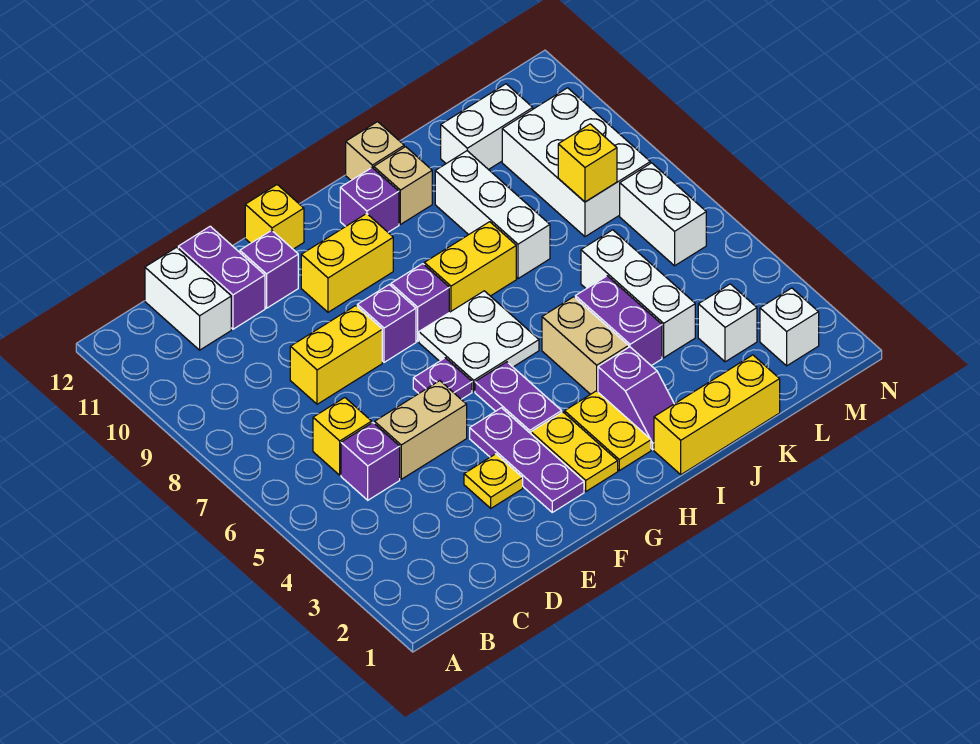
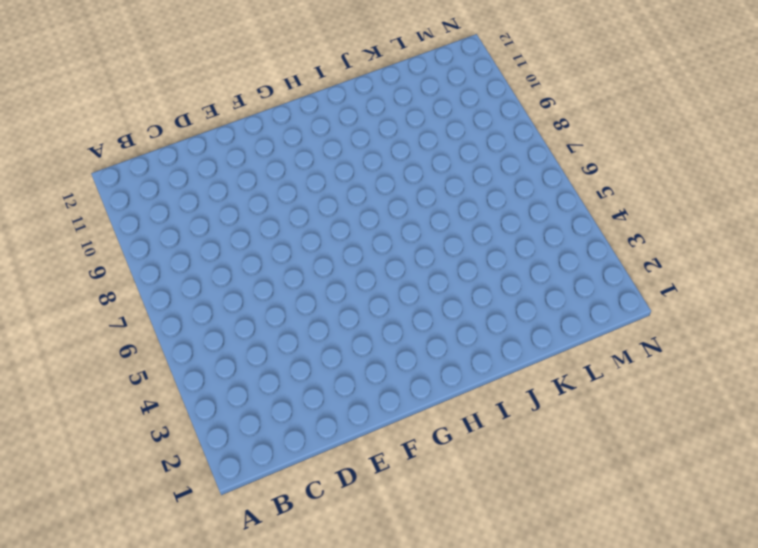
none -> purple 1x1 brick [341,423,400,500]
none -> yellow 1x1 brick [313,398,372,475]
none -> white 1x2 brick [145,247,231,350]
none -> tan 1x2 brick [375,381,467,479]

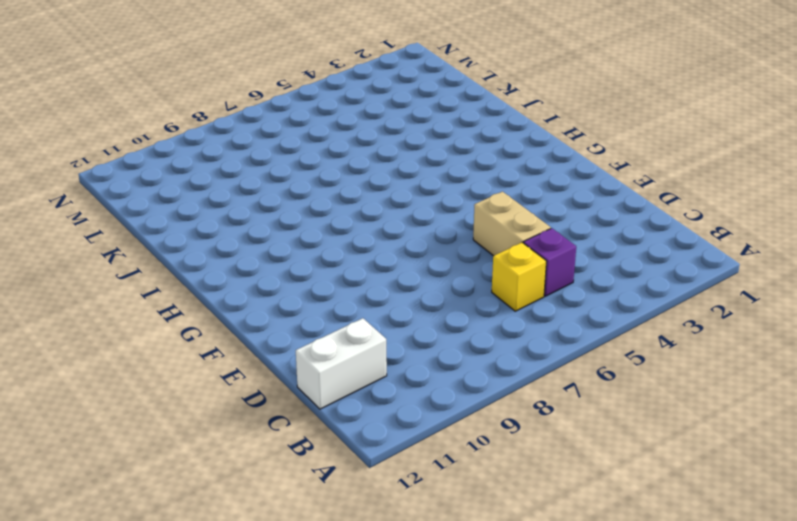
none -> yellow 1x2 brick [290,306,382,404]
none -> purple 1x2 brick [178,226,265,329]
none -> yellow 1x1 plate [464,454,523,508]
none -> purple 1x1 brick [240,230,298,308]

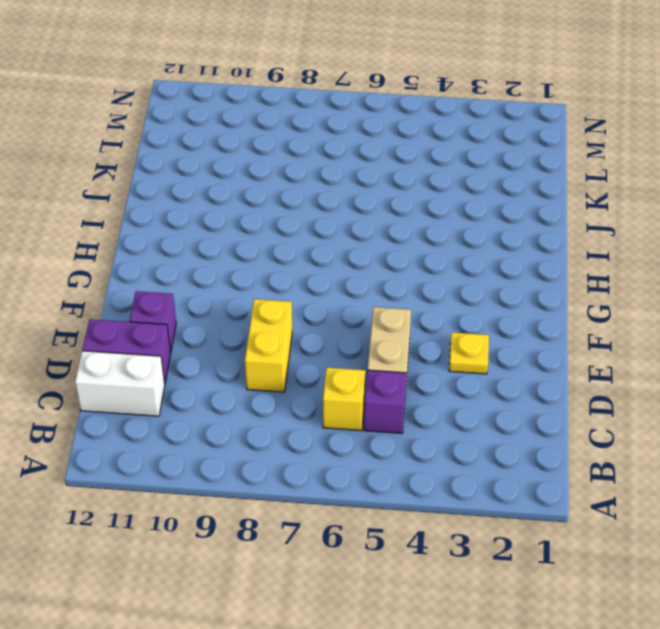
none -> purple 1x3 plate [470,408,584,512]
none -> purple 1x1 plate [413,358,472,399]
none -> purple 1x1 brick [357,285,416,362]
none -> yellow 1x2 brick [301,214,393,312]

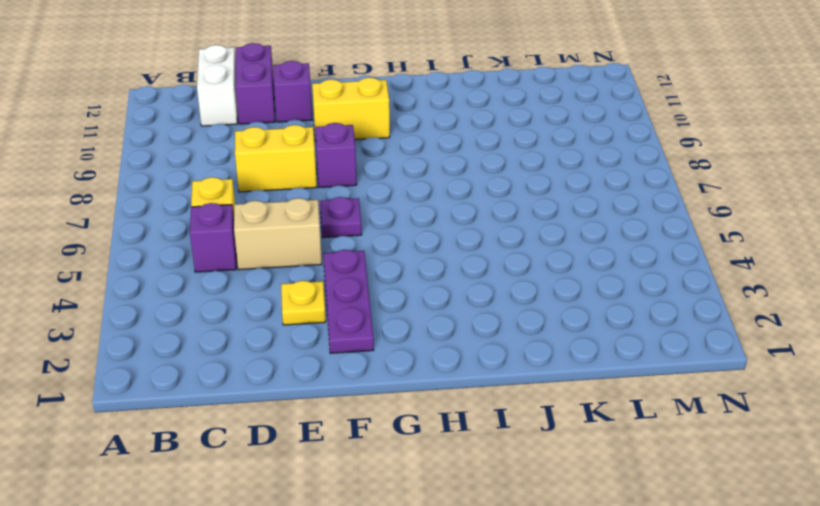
none -> yellow 1x1 brick [245,185,304,249]
none -> yellow 1x2 plate [531,412,618,491]
none -> purple 1x2 plate [475,362,562,434]
none -> white 2x2 plate [419,291,539,391]

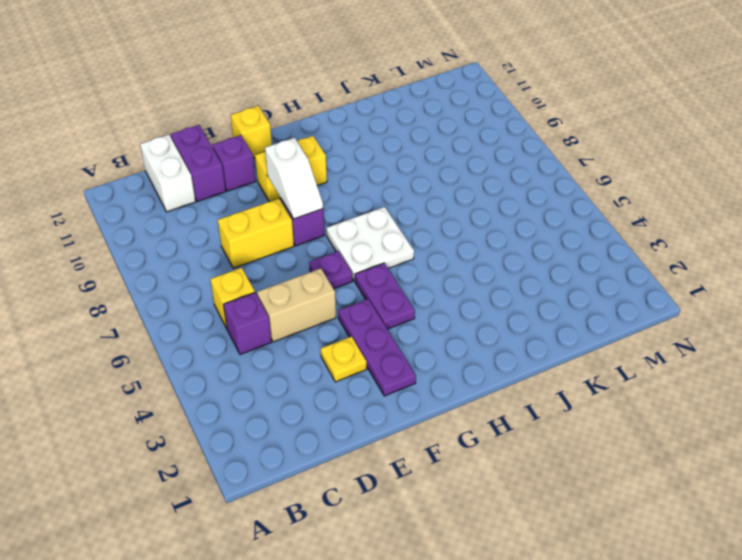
white 1x2 slope [265,138,323,219] -> none
none -> yellow 1x2 plate [531,412,618,491]
none -> purple 1x1 brick [391,264,449,341]
none -> yellow 1x2 plate [565,391,651,471]
none -> yellow 1x2 brick [424,222,516,312]

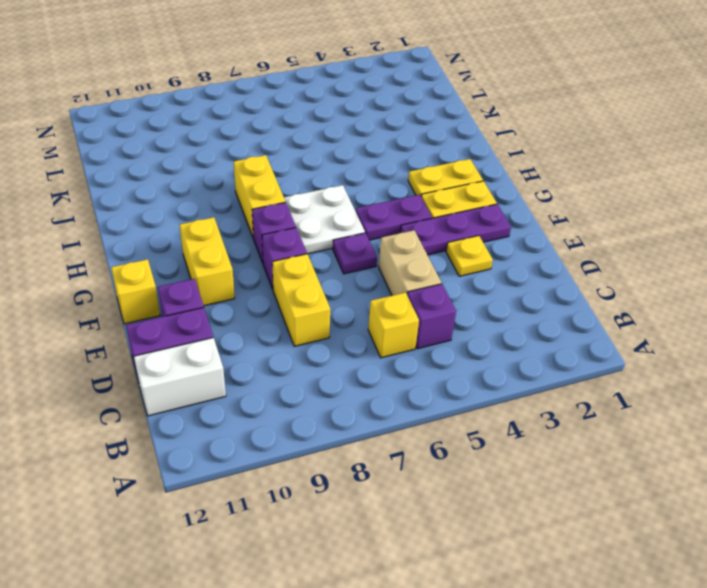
none -> purple 1x1 brick [340,168,399,232]
none -> yellow 1x3 brick [654,355,780,475]
none -> purple 1x2 slope [598,347,674,450]
none -> tan 1x2 brick [542,297,629,394]

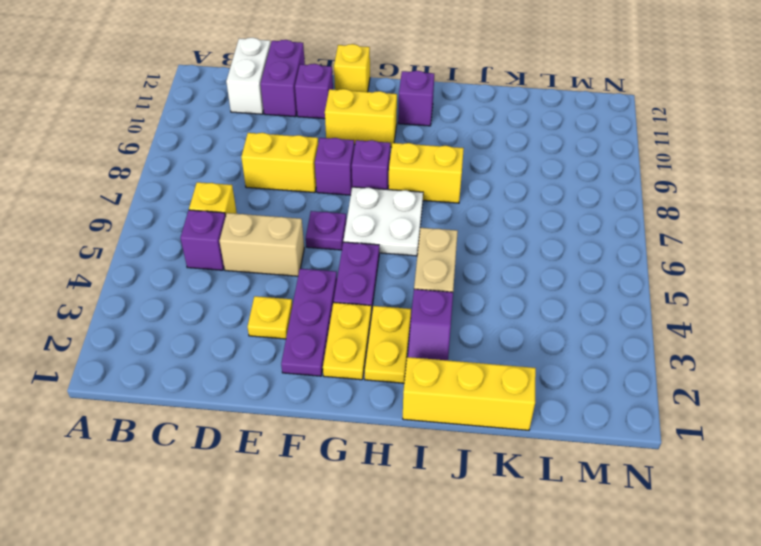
none -> tan 1x1 brick [374,147,432,224]
none -> tan 1x1 brick [346,122,404,180]
none -> purple 1x2 brick [575,276,662,366]
none -> white 1x3 brick [435,151,550,279]

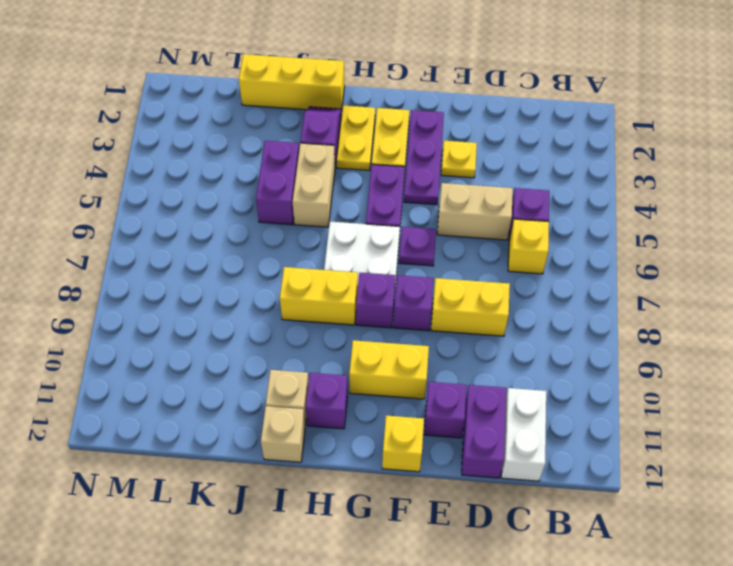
none -> white 1x3 brick [435,151,550,279]
none -> white 1x3 brick [581,230,695,358]
none -> white 1x2 brick [441,84,533,170]
none -> white 1x1 brick [698,284,757,362]

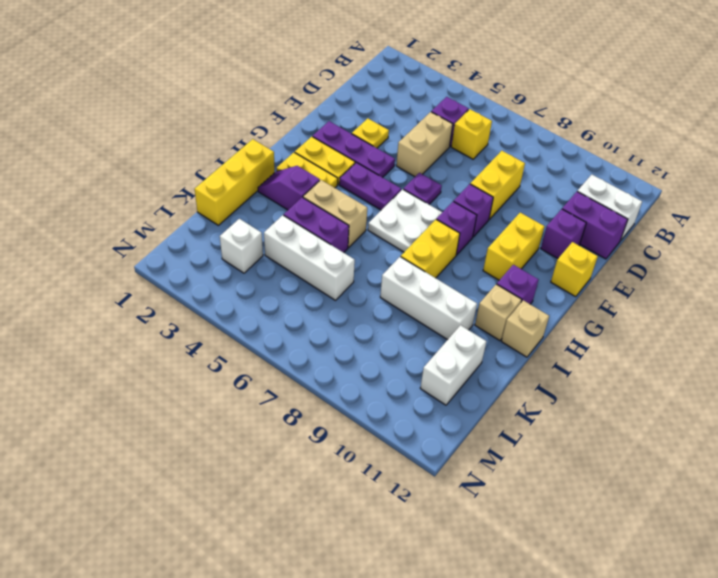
none -> white 2x3 brick [502,88,650,237]
none -> white 1x1 brick [760,288,819,366]
none -> white 1x2 brick [620,163,706,266]
none -> yellow 1x1 brick [558,124,617,202]

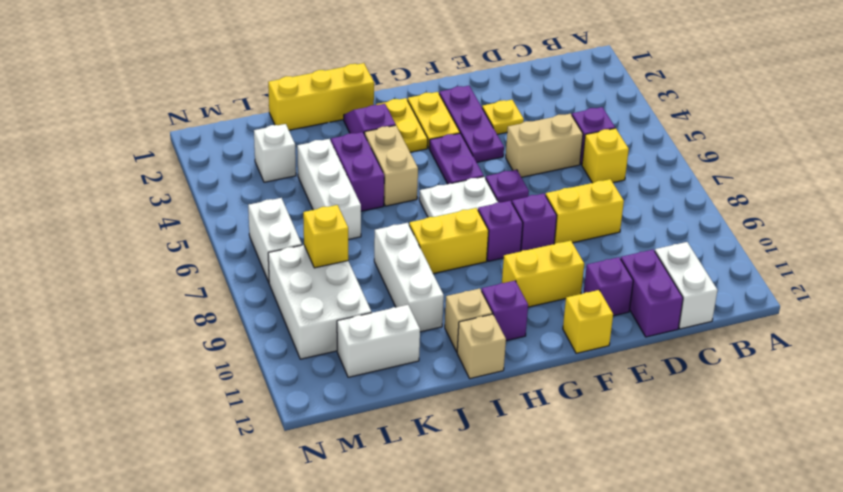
none -> white 1x1 brick [760,288,819,366]

